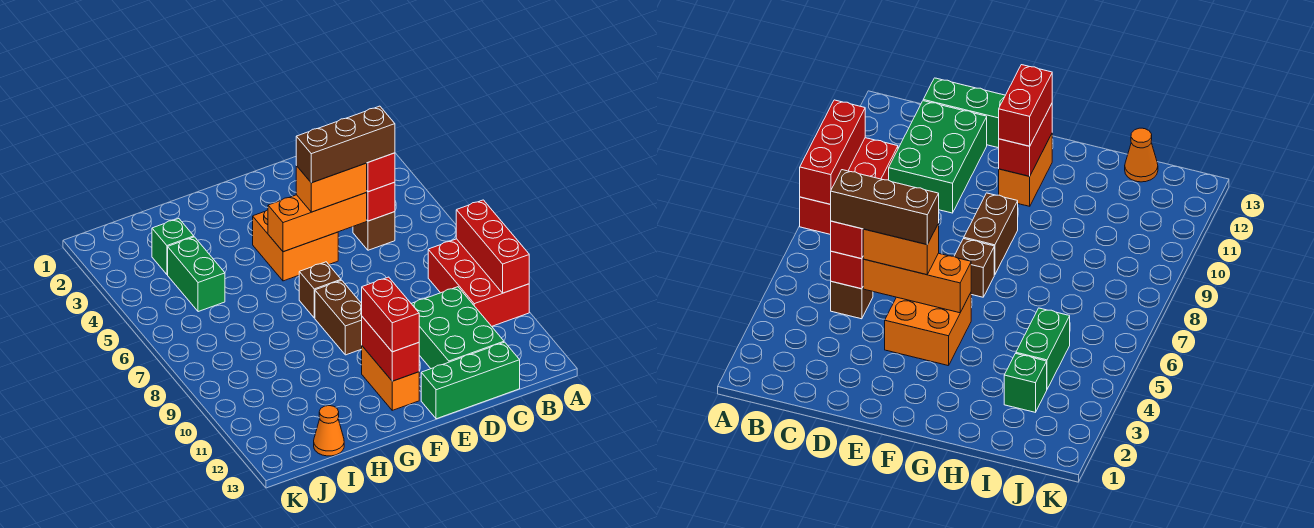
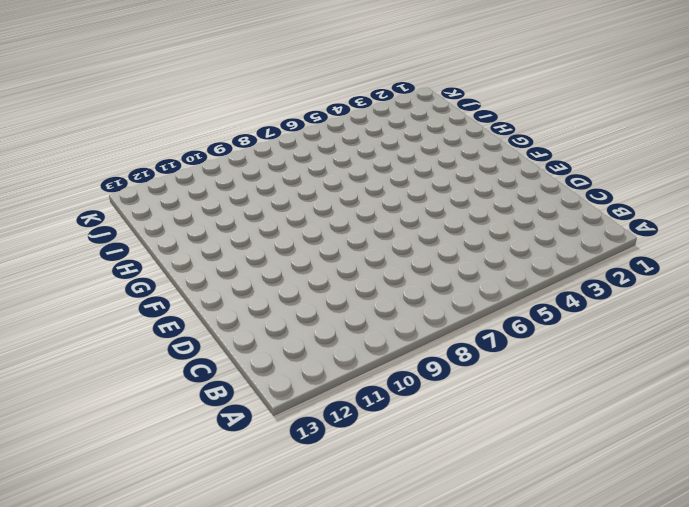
none -> red 2x3 brick [428,239,529,326]
none -> brown 1x1 brick [353,212,395,250]
none -> green 2x3 brick [411,287,504,369]

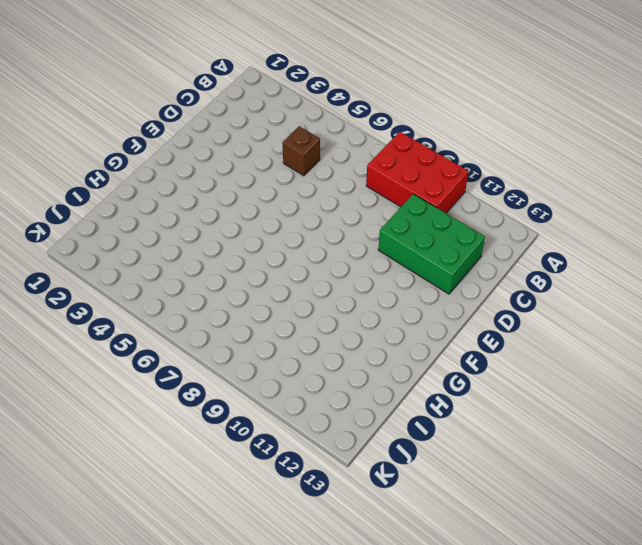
none -> green 1x3 brick [421,342,520,419]
none -> orange 2x2 brick [253,210,338,281]
none -> brown 1x1 brick [299,262,341,318]

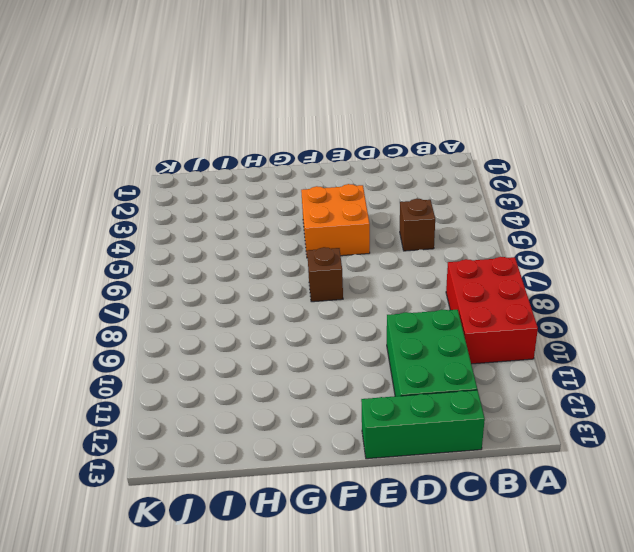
none -> brown 1x2 brick [315,280,362,355]
none -> orange 1x2 brick [362,346,419,410]
none -> green 1x1 brick [152,219,194,274]

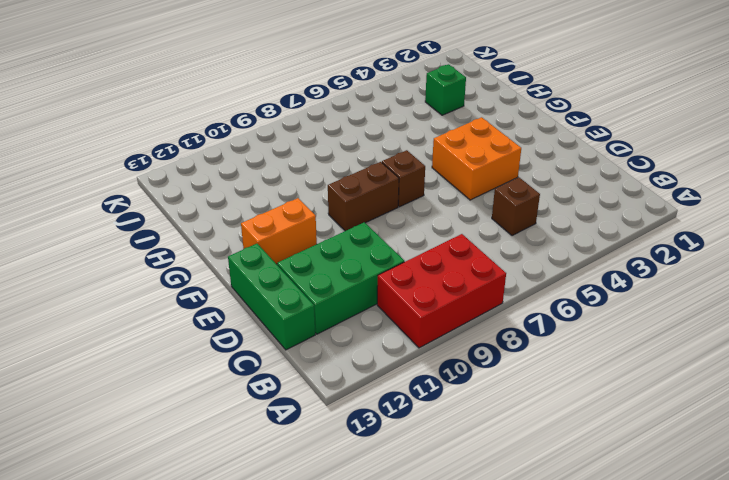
none -> green 1x2 brick [168,237,225,312]
none -> orange 1x1 cone [314,406,344,456]
none -> red 1x3 brick [456,200,529,293]

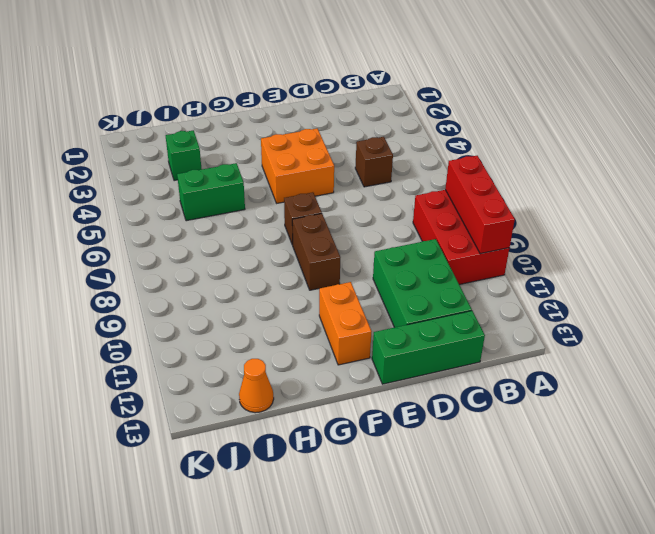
green 1x2 brick [177,163,245,221] -> green 1x2 brick turned to [168,237,225,312]
none -> red 1x1 brick [366,182,395,221]
none -> orange 1x3 brick [268,193,367,252]
none -> red 1x2 brick [362,317,419,381]

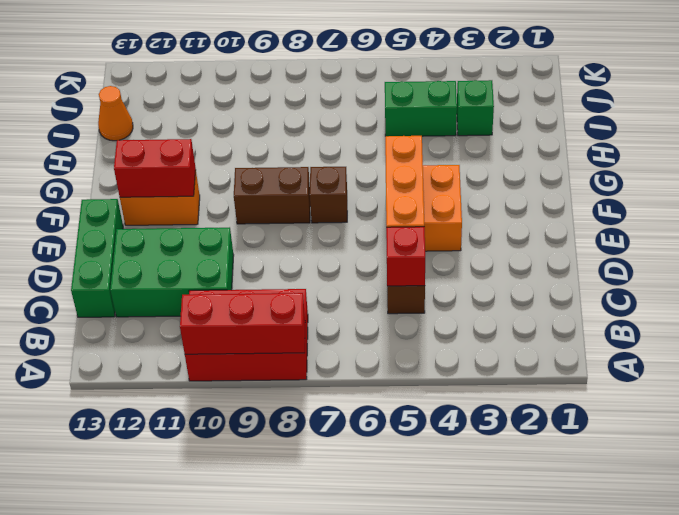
none -> red 1x1 brick [367,153,395,192]
none -> orange 1x2 brick [296,163,367,212]
none -> red 1x2 brick [362,277,419,352]

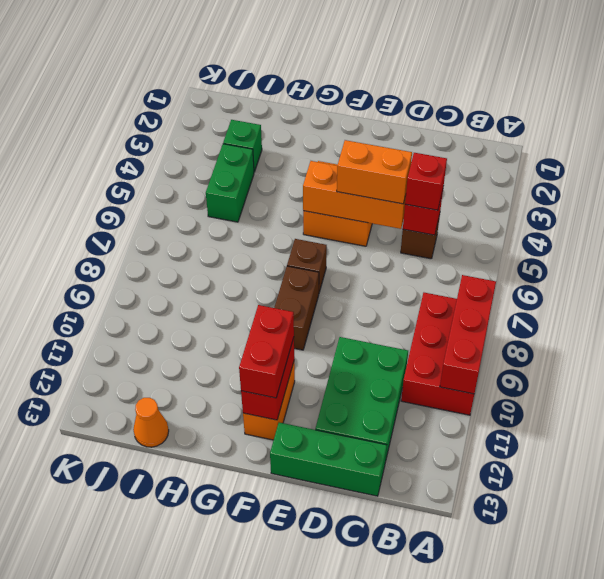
none -> brown 1x3 brick [296,106,395,183]

